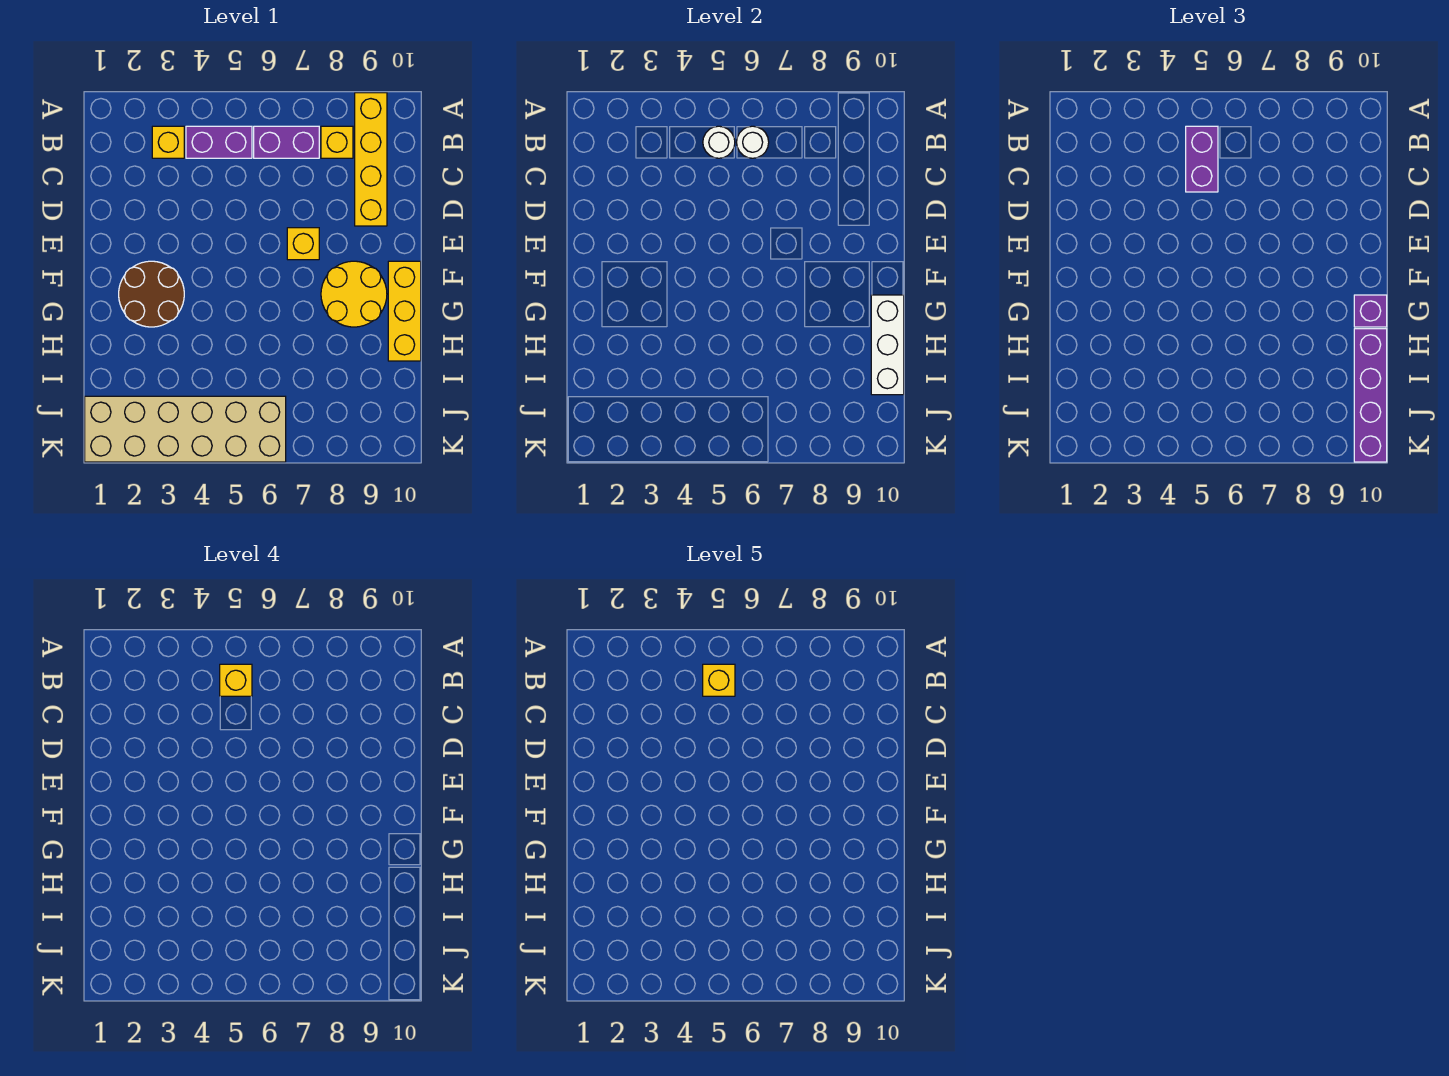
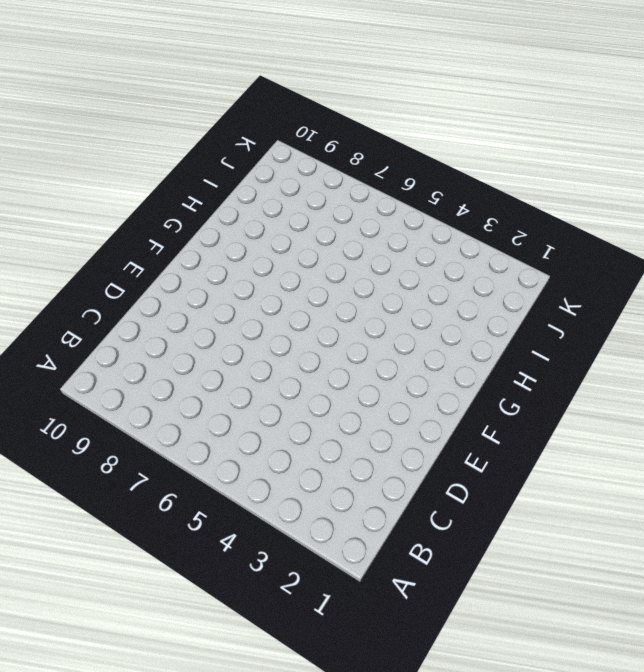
none -> yellow 1x4 brick [355,93,387,226]
none -> yellow 1x1 brick [152,126,184,158]
none -> purple 1x2 brick [186,126,252,158]

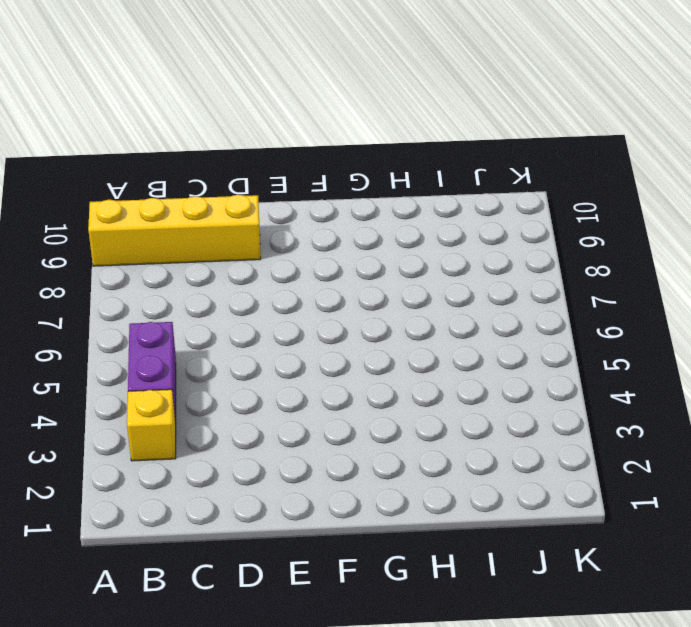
none -> purple 1x2 brick [254,126,319,158]
none -> yellow 1x1 brick [321,126,353,158]
none -> yellow 1x1 brick [287,228,319,260]

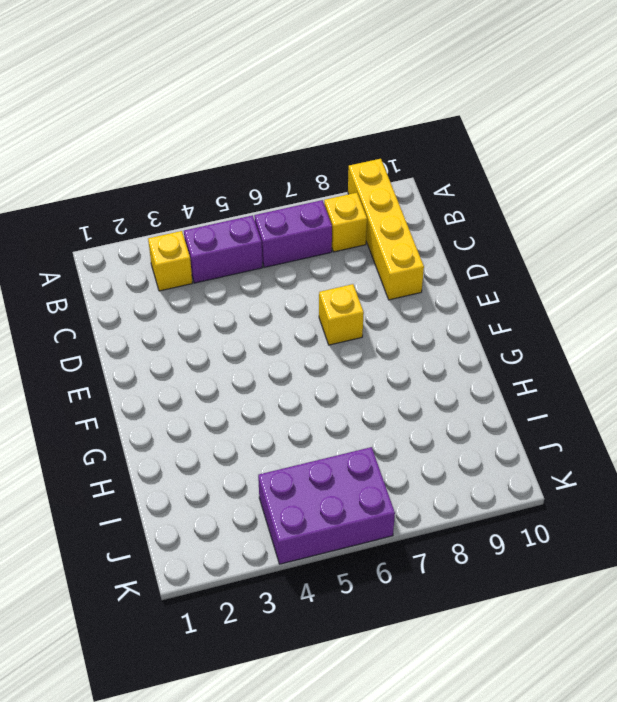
purple 2x3 brick [258,447,395,564] -> tan 2x6 brick [85,396,286,462]
none -> brown 2x2 round brick [119,261,184,327]
none -> yellow 2x2 round brick [321,261,387,327]
none -> yellow 1x3 brick [388,261,421,361]

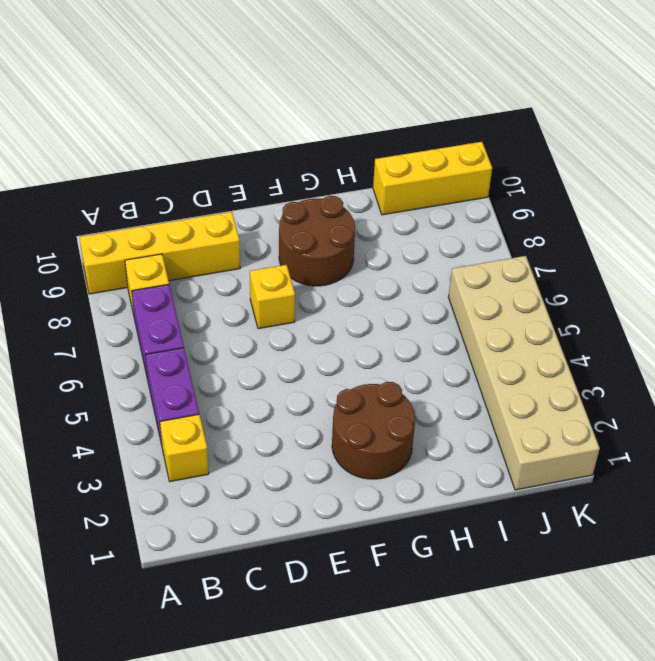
brown 2x2 round brick [279,196,355,286] -> yellow 2x2 round brick [321,261,387,327]
yellow 1x3 brick [373,142,492,215] -> yellow 1x3 brick moved to [388,261,421,361]
none -> white 1x1 round brick [703,126,735,158]
none -> white 1x1 round brick [737,126,769,158]
none -> white 1x3 brick [871,295,904,395]

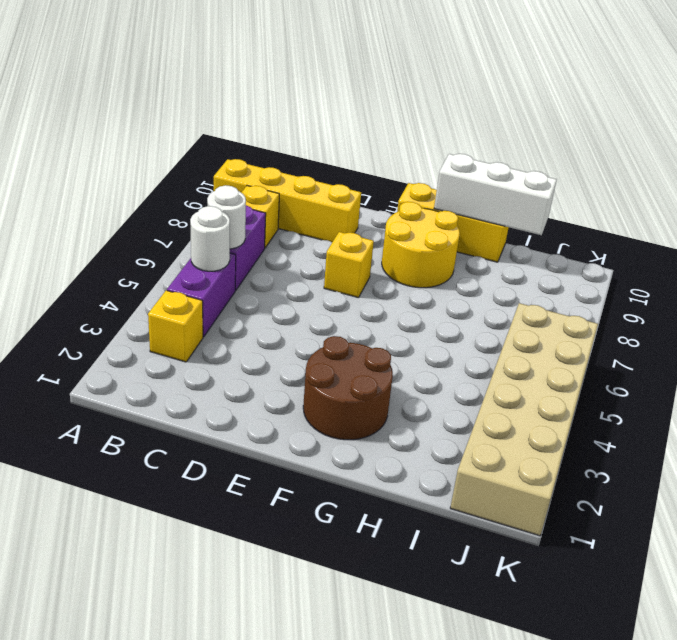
none -> purple 1x2 brick [1186,126,1218,192]
none -> purple 1x1 brick [1354,295,1387,327]
none -> purple 1x4 brick [1354,329,1387,462]

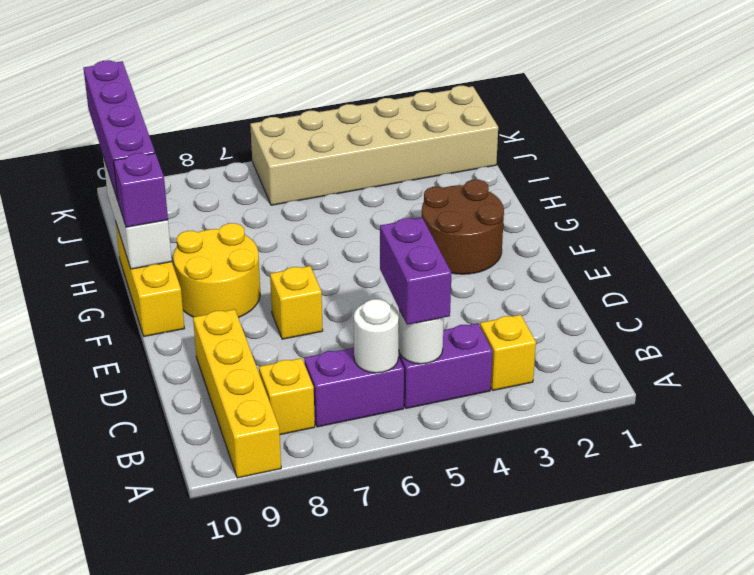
none -> yellow 1x1 brick [220,664,252,696]
none -> yellow 1x1 brick [703,664,735,696]

